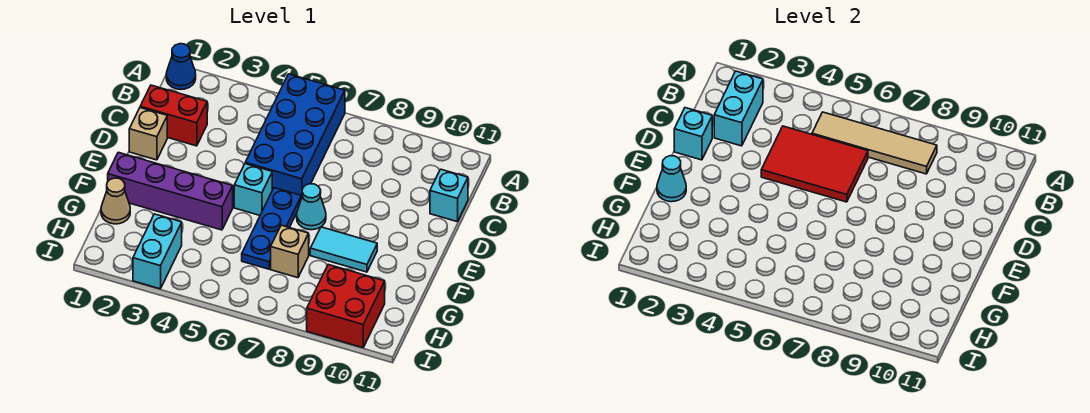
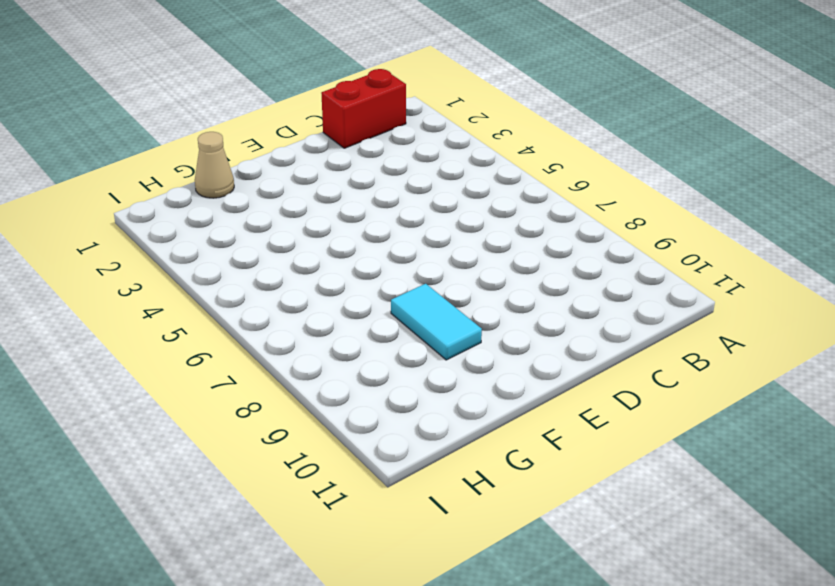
red 1x2 brick [321,69,406,148] -> red 1x2 brick turned to [140,85,207,146]
none -> blue 1x1 cone [166,44,196,90]
none -> blue 2x4 brick [245,74,345,198]
none -> cyan 1x1 brick [430,169,468,222]

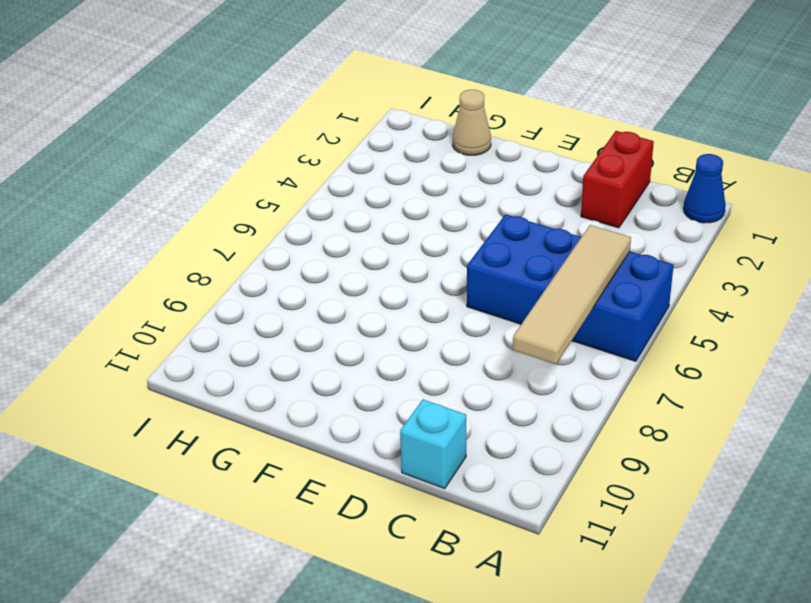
none -> tan 1x1 brick [129,108,167,160]
none -> cyan 1x1 brick [234,164,272,215]
none -> blue 1x3 plate [242,188,301,269]

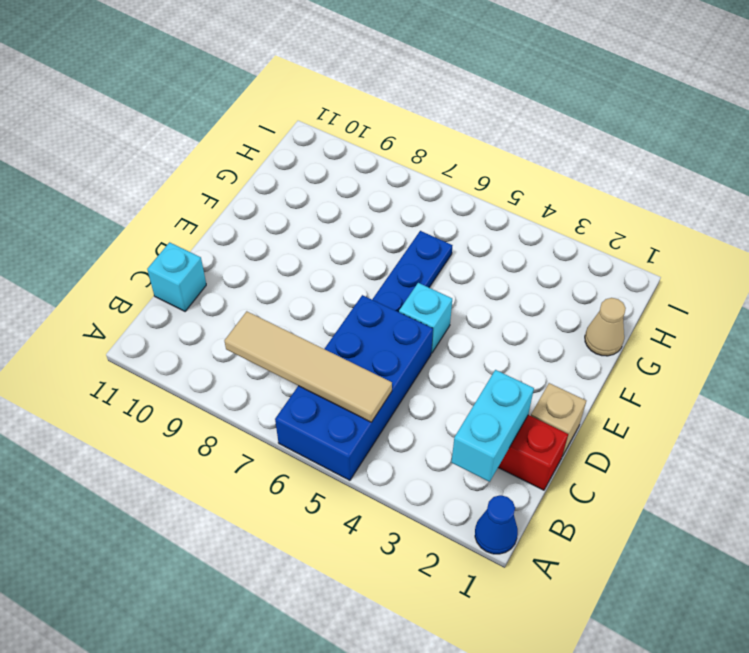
none -> cyan 1x1 cone [297,184,326,230]
none -> purple 1x4 brick [108,152,233,230]
none -> cyan 1x2 tile [310,227,377,272]

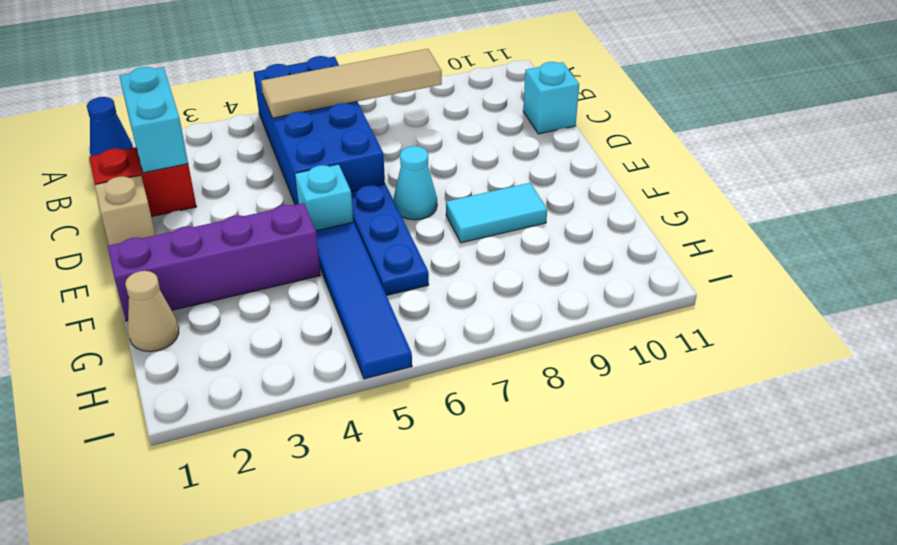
blue 1x4 tile [316,222,412,379] -> none
none -> tan 1x1 brick [271,225,309,278]
none -> cyan 1x2 brick [133,214,182,289]
none -> red 2x2 brick [307,265,385,348]

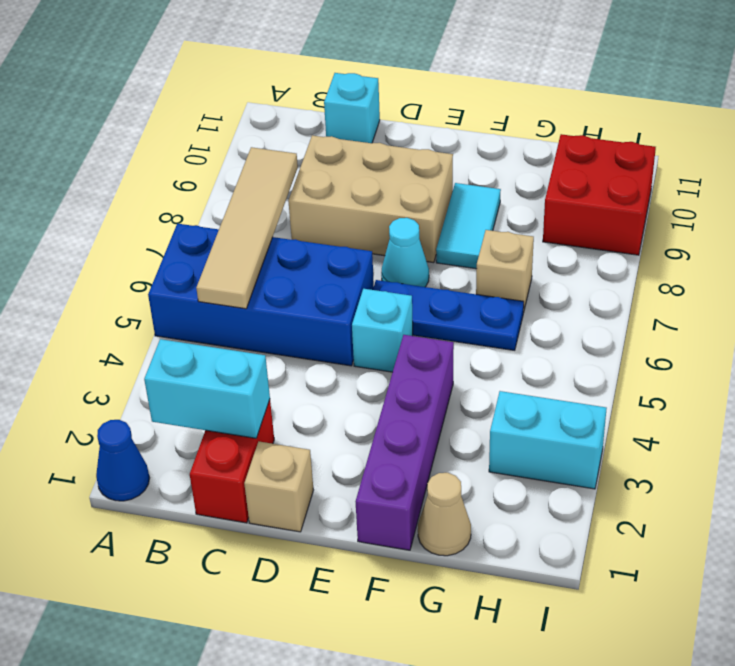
tan 2x3 brick [288,135,453,263] -> none
none -> red 2x3 tile [761,126,868,202]
none -> cyan 1x1 brick [674,108,712,160]
none -> cyan 1x1 cone [657,156,686,202]

